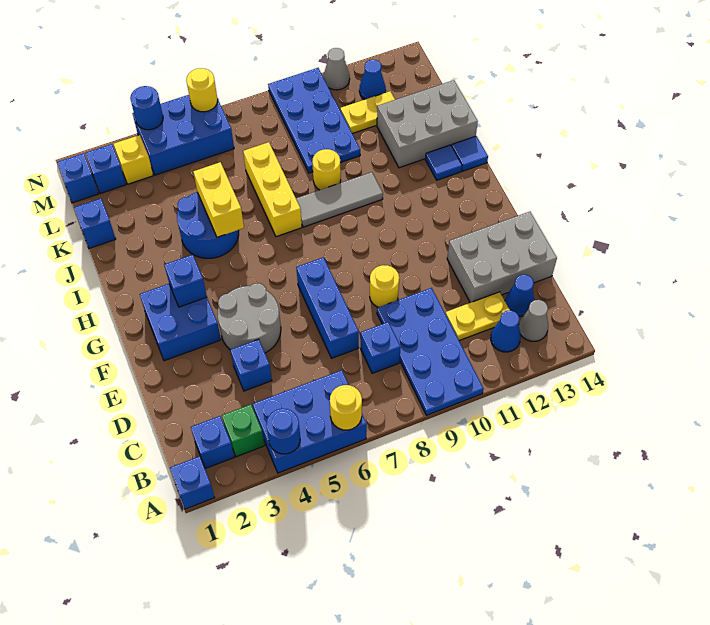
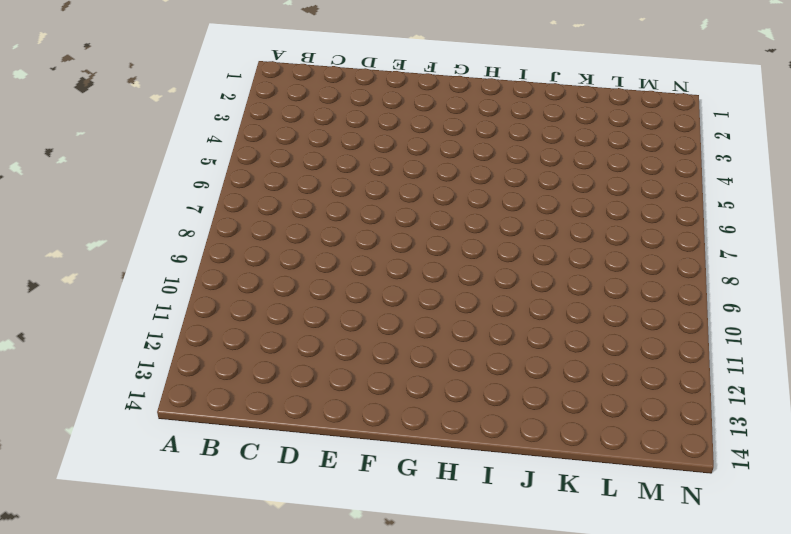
none -> blue 1x1 brick [170,456,215,509]
none -> blue 2x3 brick [253,370,367,473]
none -> blue 2x4 plate [377,288,483,415]
none -> blue 1x1 brick [191,416,234,468]

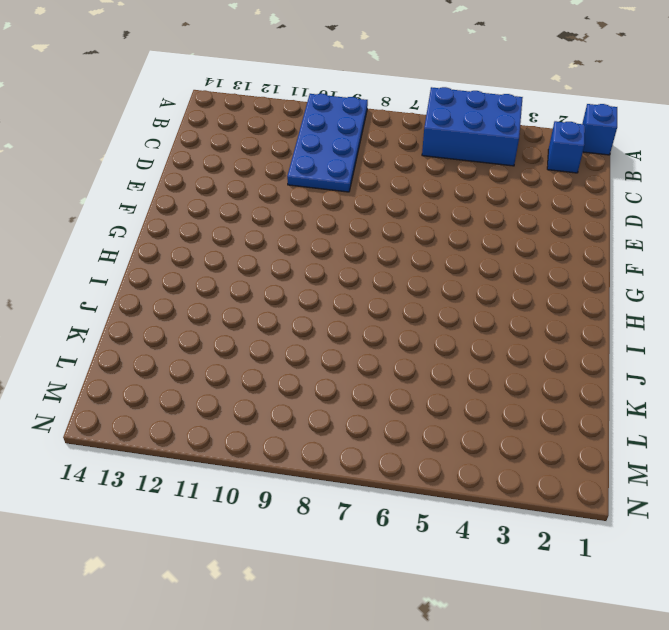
none -> green 1x1 brick [222,404,265,457]
none -> blue 1x1 cone [491,310,521,352]
none -> grey 1x1 cone [519,300,548,341]
none -> blue 1x1 brick [361,322,401,373]

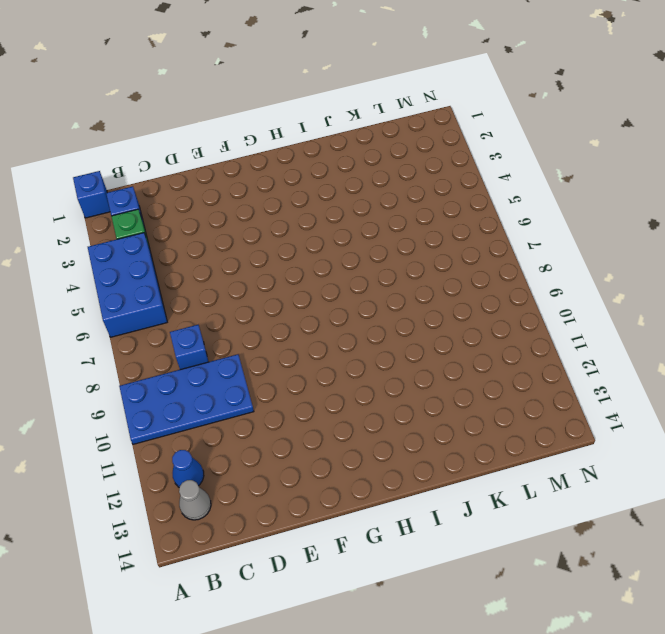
none -> yellow 1x2 plate [445,292,510,341]
none -> blue 1x1 cone [505,275,534,316]
none -> blue 1x1 brick [231,339,272,391]
none -> blue 1x3 brick [296,257,359,358]

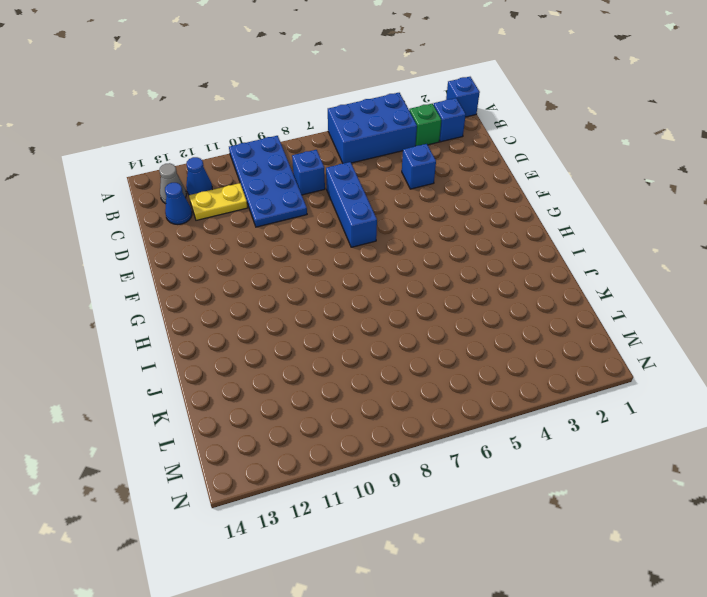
none -> grey 2x3 brick [447,212,557,303]
none -> grey 2x2 round brick [217,283,281,353]
none -> yellow 1x1 round brick [370,265,399,307]
none -> blue 2x2 brick [140,284,221,361]

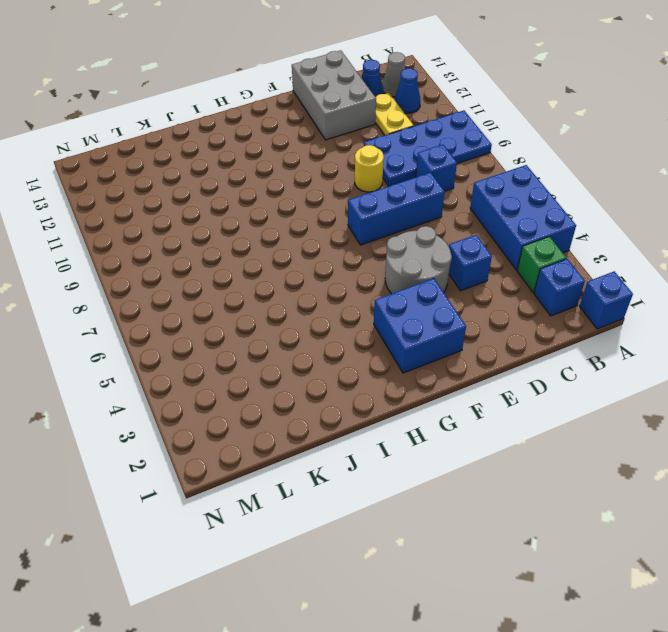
none -> blue 2x2 round brick [177,192,239,258]
none -> yellow 1x3 brick [243,142,302,237]
none -> grey 1x3 tile [296,172,383,227]
none -> blue 1x1 tile [425,145,462,180]

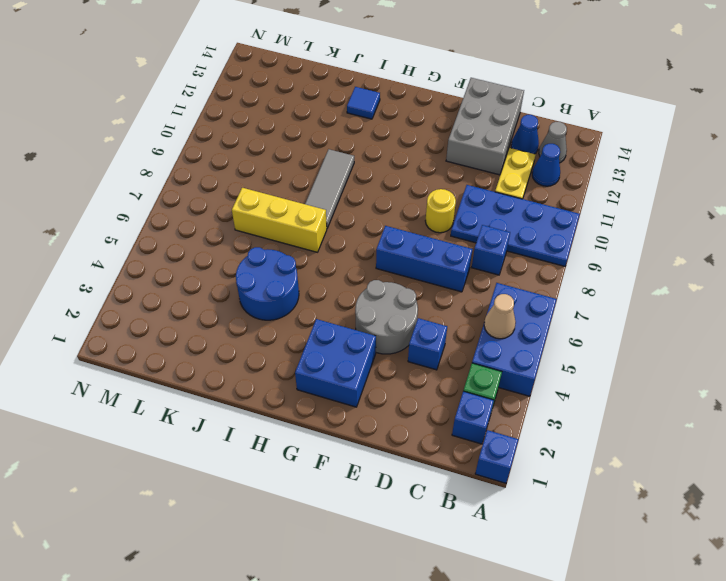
tan 1x1 cone [484,294,516,339] -> none
none -> blue 1x1 tile [452,136,488,171]
none -> yellow 1x1 round brick [312,149,341,190]
none -> grey 2x3 brick [377,80,478,168]
none -> blue 1x1 brick [74,199,116,248]

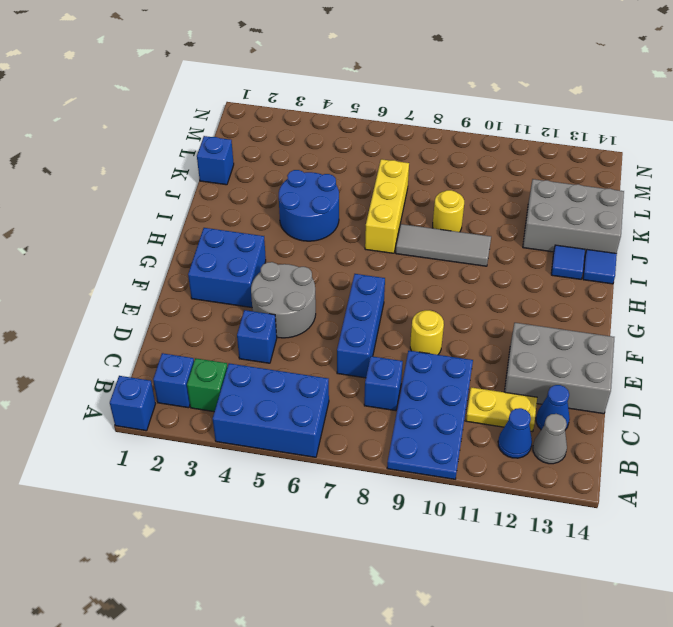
none -> blue 2x4 plate [268,68,360,173]
none -> yellow 1x2 plate [340,91,395,134]
none -> blue 1x1 brick [57,153,98,203]
none -> blue 1x1 brick [86,144,126,194]

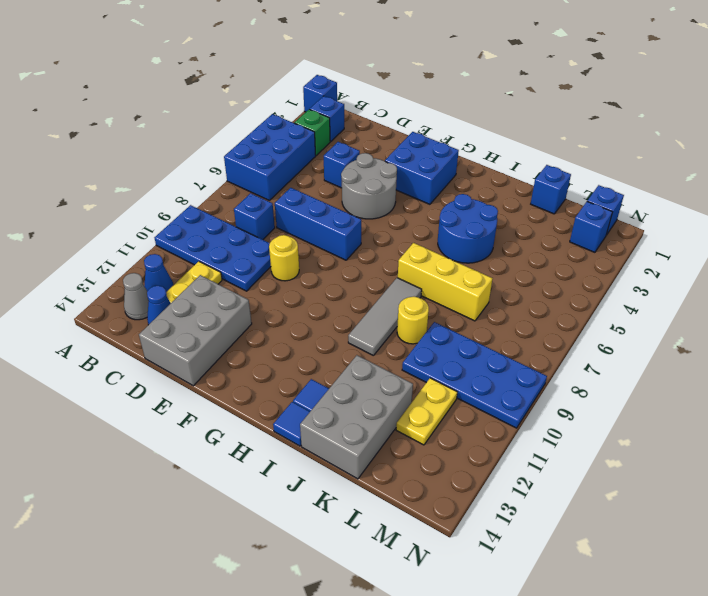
none -> yellow 1x1 brick [114,135,153,184]
none -> blue 2x3 brick [132,95,234,175]
none -> blue 1x1 cone [359,60,386,99]
none -> grey 1x1 cone [324,48,350,90]

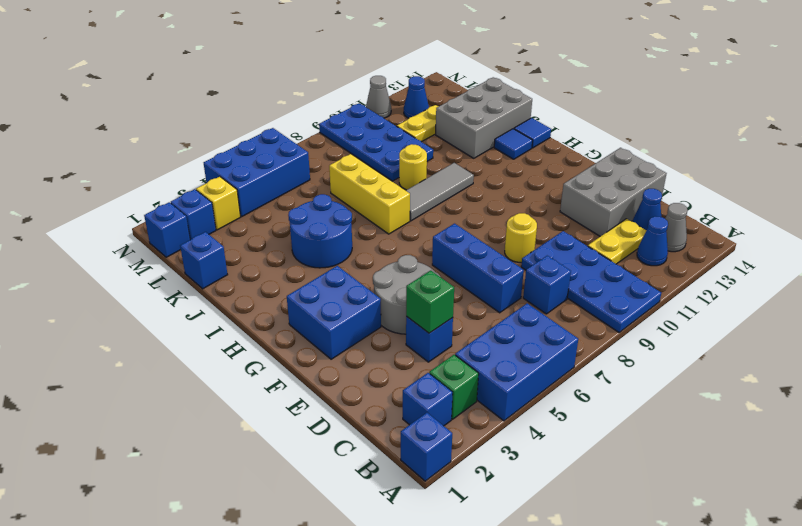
green 1x1 brick [406,271,454,333] -> none
none -> blue 1x1 round brick [266,409,300,454]
none -> yellow 1x1 round brick [330,385,362,430]
none -> blue 1x1 brick [164,254,207,307]
none -> yellow 1x2 brick [193,162,244,237]

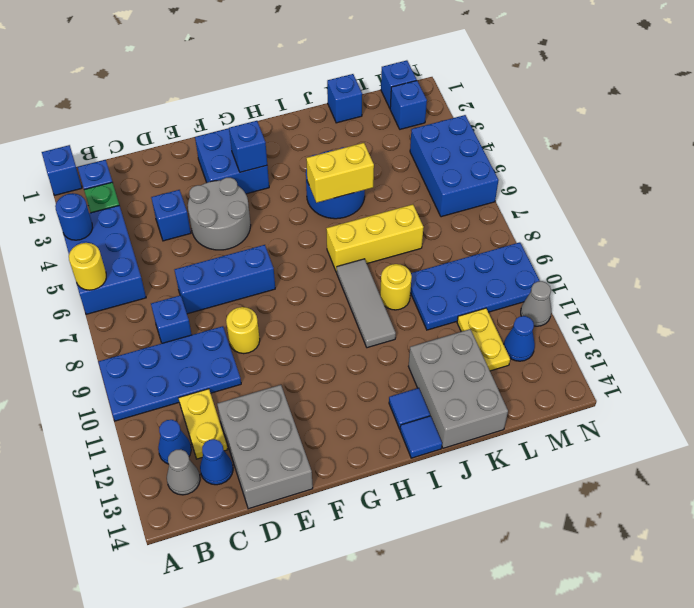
none -> yellow 1x1 brick [114,135,153,184]
none -> blue 1x1 round brick [130,86,163,130]
none -> yellow 1x1 round brick [186,68,218,112]

